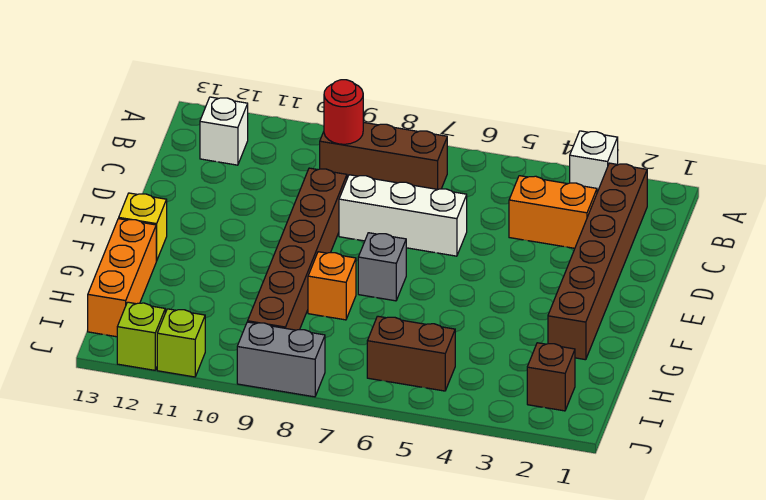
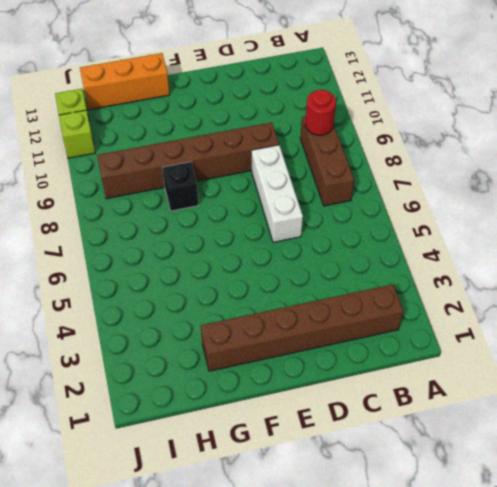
black 1x1 brick [162,162,198,211] -> orange 1x1 brick [308,252,356,320]
none -> white 1x1 brick [570,131,618,192]
none -> white 1x1 brick [200,97,248,165]
none -> orange 1x2 brick [509,176,597,248]

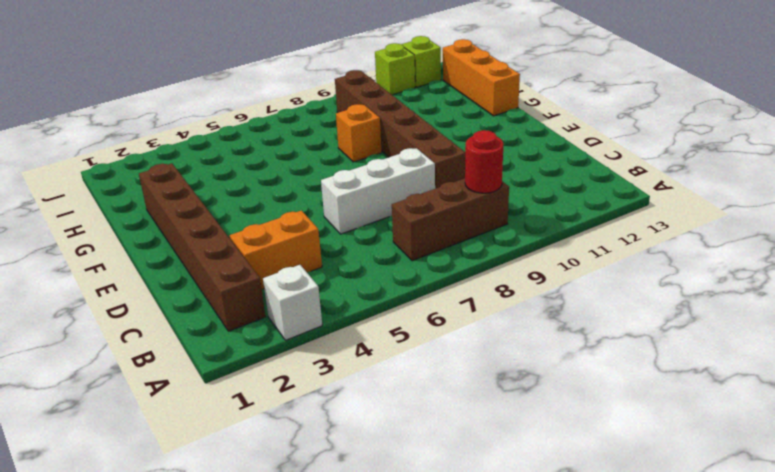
none -> white 1x1 brick [200,97,248,165]
none -> grey 1x1 brick [358,233,406,301]
none -> yellow 1x1 brick [119,193,167,261]

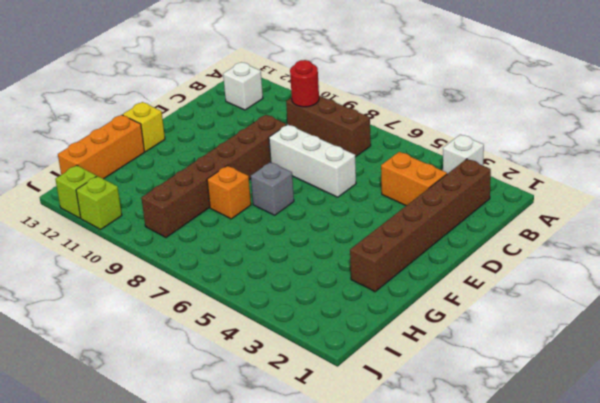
none -> brown 1x1 brick [527,343,575,411]
none -> brown 1x2 brick [367,316,455,391]
none -> grey 1x2 brick [237,322,325,397]

